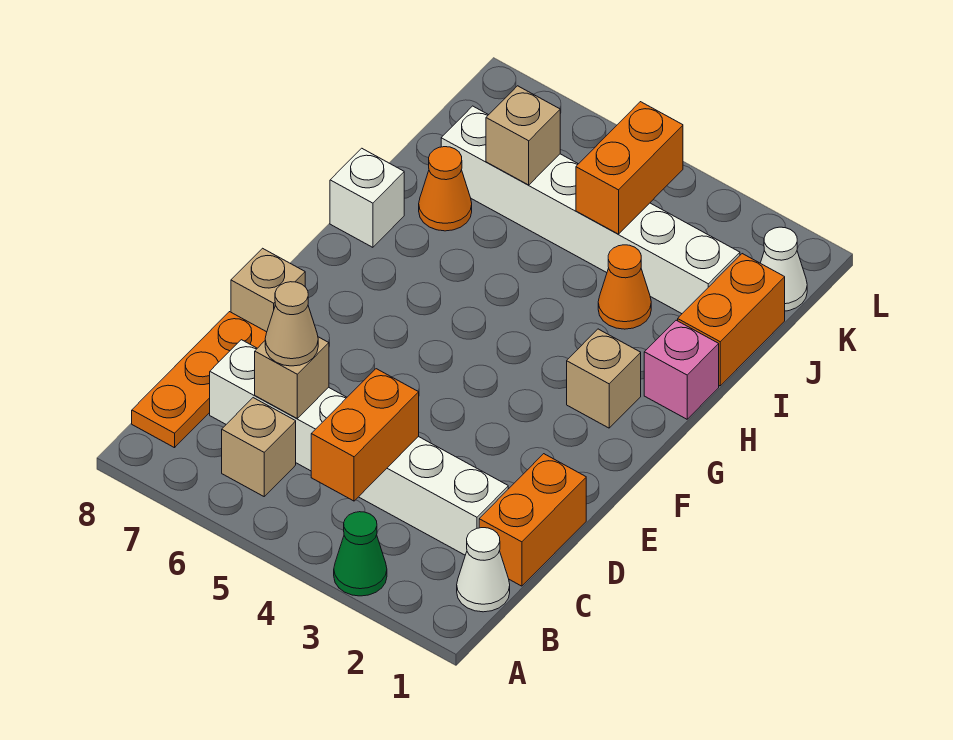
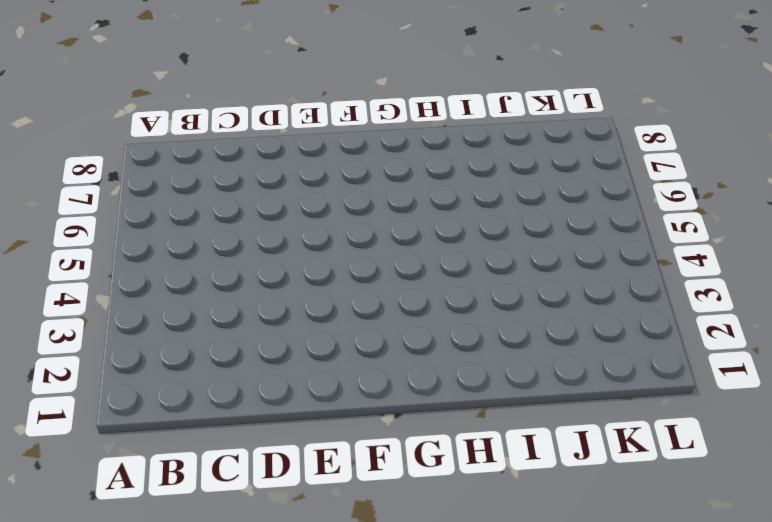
none -> green 1x1 cone [334,512,387,596]
none -> white 1x1 cone [457,528,510,612]
none -> tan 1x1 brick [222,398,296,496]

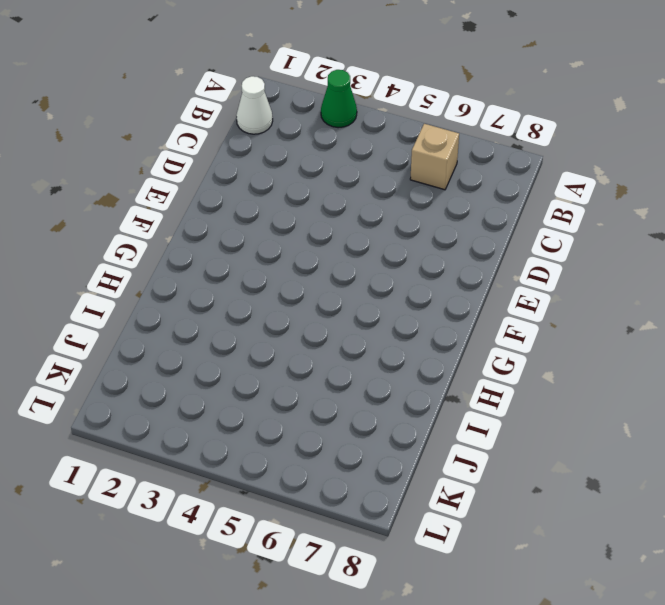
none -> orange 1x3 plate [132,312,267,448]
none -> orange 1x2 brick [479,454,586,586]
none -> white 1x6 brick [210,340,508,555]

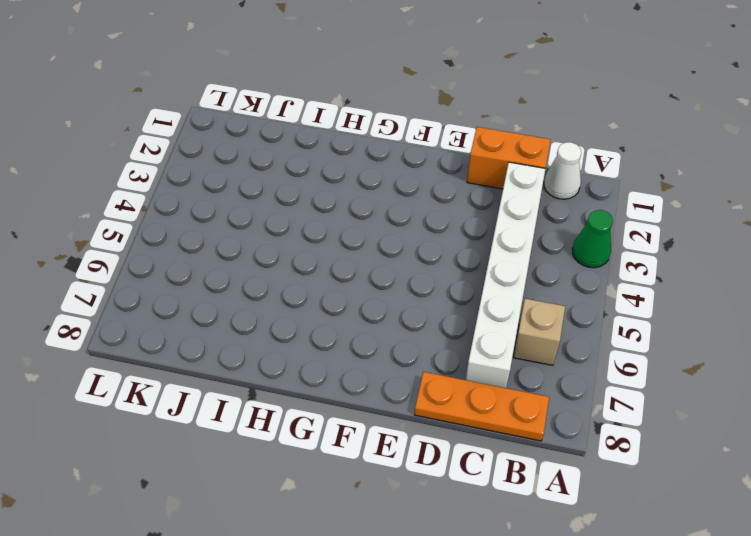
none -> tan 1x1 brick [231,248,305,332]
none -> tan 1x1 brick [567,329,641,428]
none -> pink 1x1 brick [644,320,719,419]

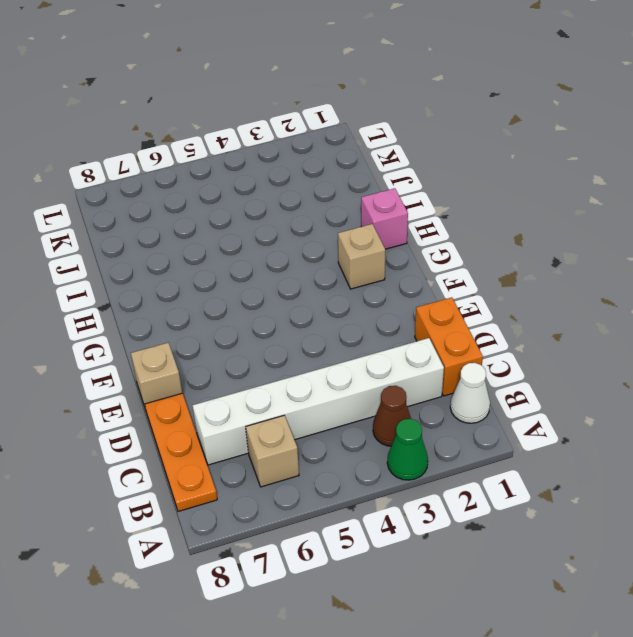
brown 1x1 cone [373,386,411,446] -> none
none -> white 1x1 brick [330,148,404,247]
none -> orange 1x2 brick [678,254,785,386]
none -> orange 1x1 cone [598,245,651,329]

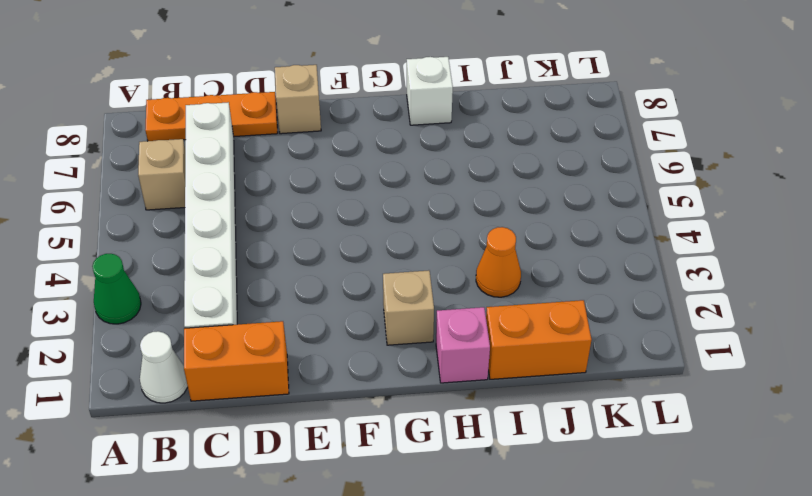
none -> orange 1x1 cone [419,147,472,231]
none -> white 1x6 brick [441,106,740,314]
none -> white 1x1 cone [761,227,807,311]

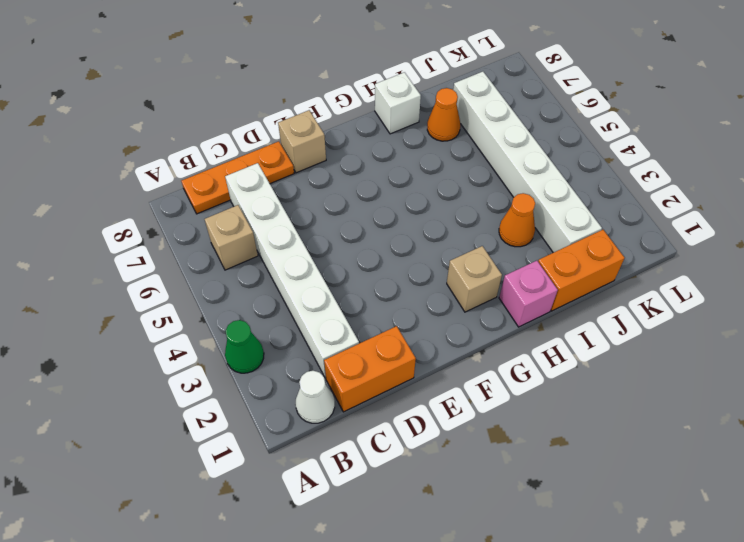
none -> white 1x1 cone [761,227,807,311]
none -> orange 1x2 brick [311,369,419,501]
none -> tan 1x1 brick [255,337,329,418]

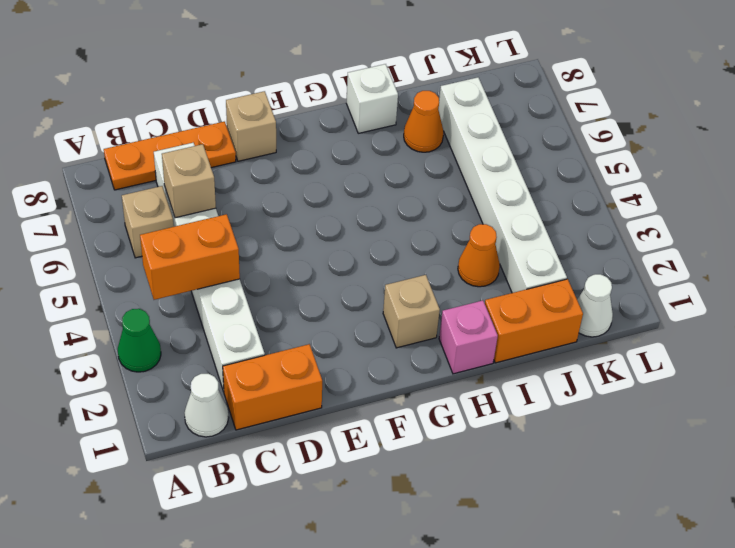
none -> orange 1x2 brick [576,102,683,234]
none -> tan 1x1 brick [486,86,560,185]
none -> tan 1x1 cone [265,282,318,366]

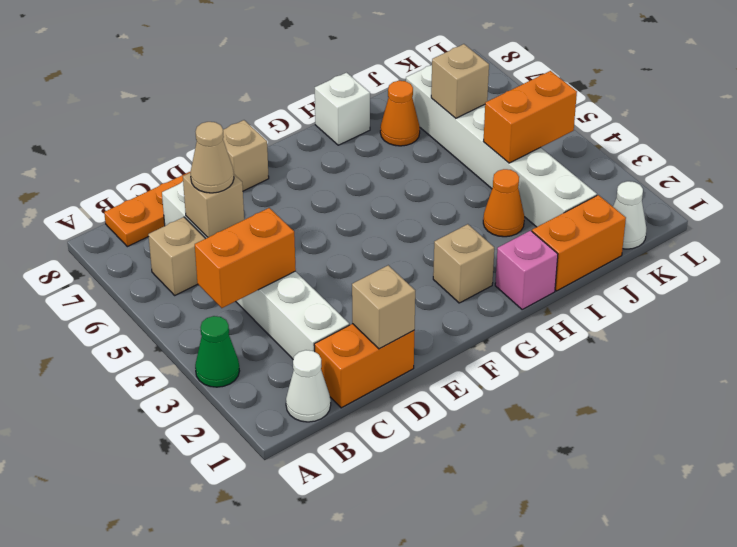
tan 1x1 brick [352,265,415,349] -> none

